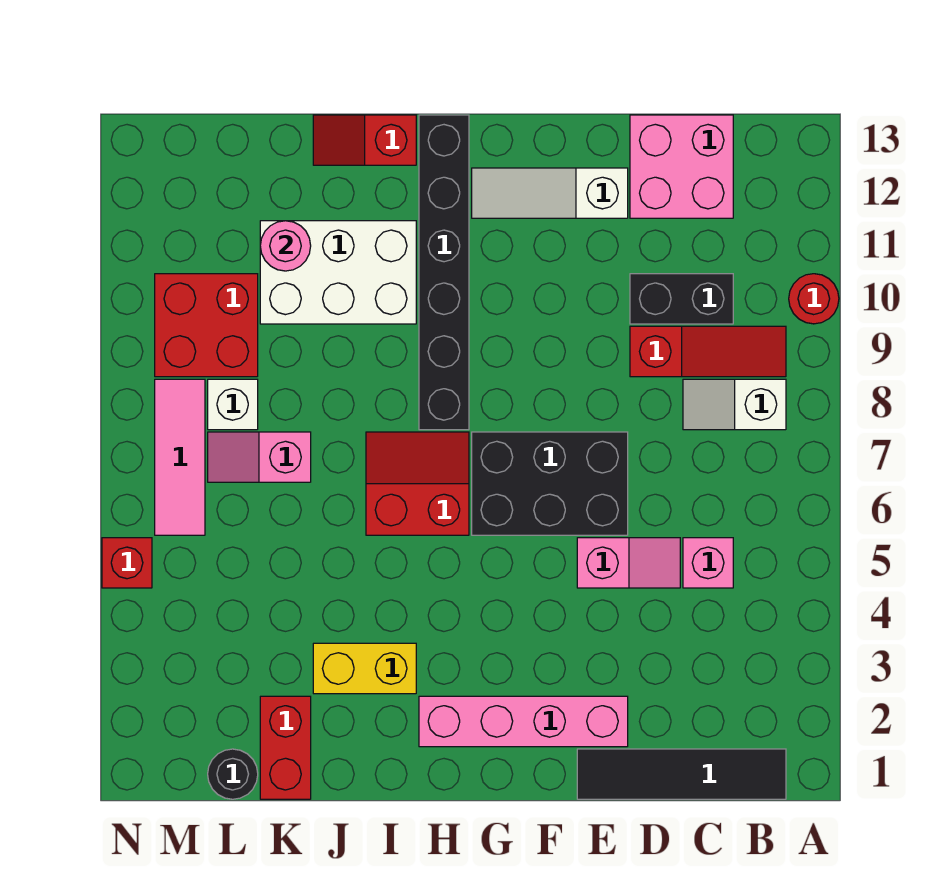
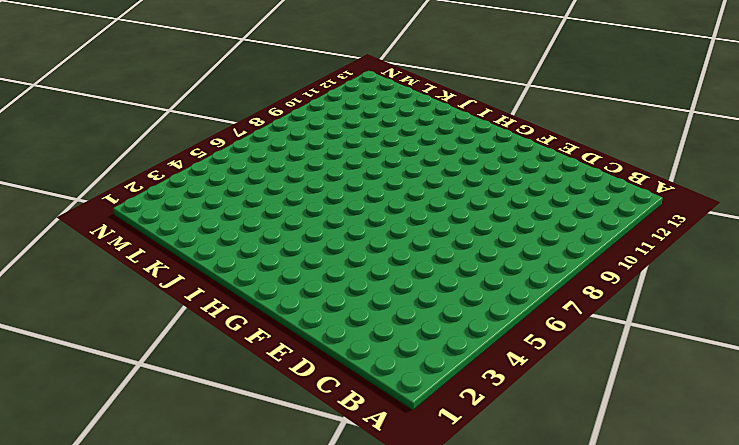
none -> red 1x1 round brick [789,274,839,324]
none -> black 1x4 tile [577,749,786,799]
none -> white 1x2 slope [683,379,786,430]

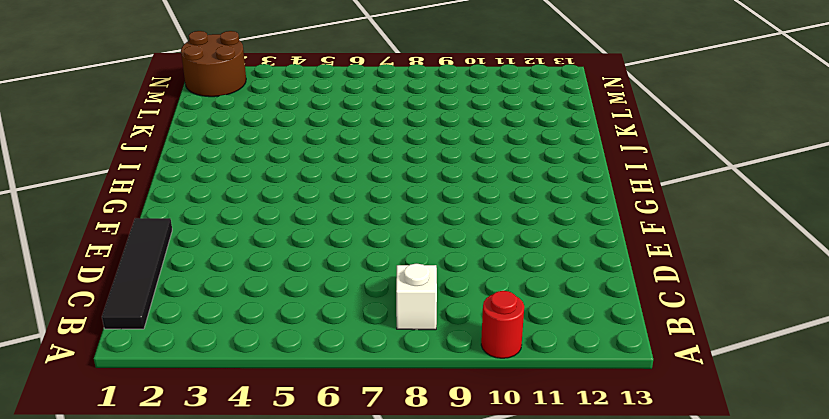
brown 2x2 round brick [181,31,246,97] -> none
none -> red 1x3 slope [630,326,786,377]
none -> pink 1x1 brick [683,538,733,588]
none -> black 1x2 brick [630,274,733,324]

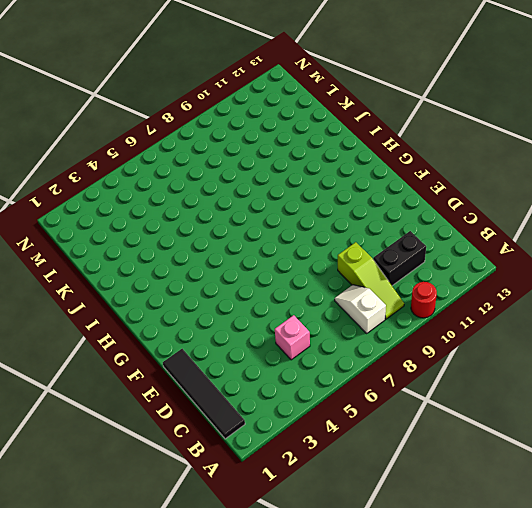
lime 1x3 slope [338,242,404,319] -> red 1x3 slope [630,326,786,377]
black 1x2 brick [373,231,426,286] -> black 1x2 brick turned to [630,274,733,324]
none -> pink 2x2 brick [630,115,733,218]
none -> pink 1x2 slope [577,538,680,588]
none -> pink 1x4 brick [419,696,628,747]

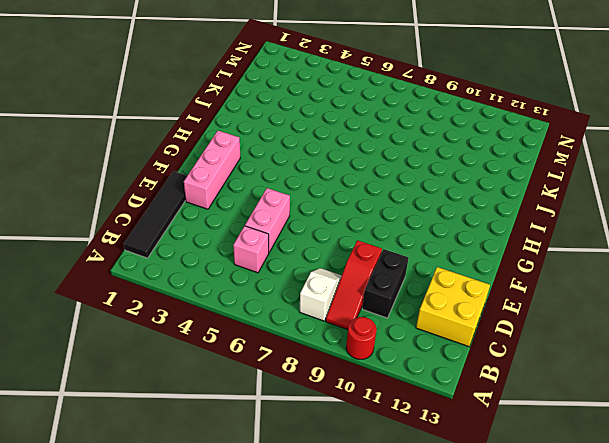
yellow 2x2 brick [416,267,490,347] -> pink 2x2 brick [630,115,733,218]
pink 1x2 brick [245,188,290,252] -> pink 1x2 slope [577,538,680,588]
pink 1x3 brick [184,131,240,209] -> pink 1x4 brick [419,696,628,747]
none -> black 2x3 brick [472,432,628,535]
none -> white 1x3 slope [472,168,628,218]
none -> red 2x2 slope [366,432,469,535]

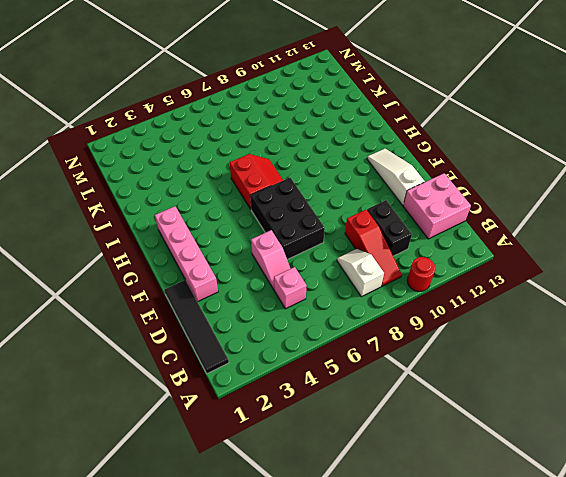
none -> black 1x6 brick [419,115,469,430]
none -> yellow 1x2 brick [313,643,416,694]
none -> white 2x3 brick [260,221,416,324]

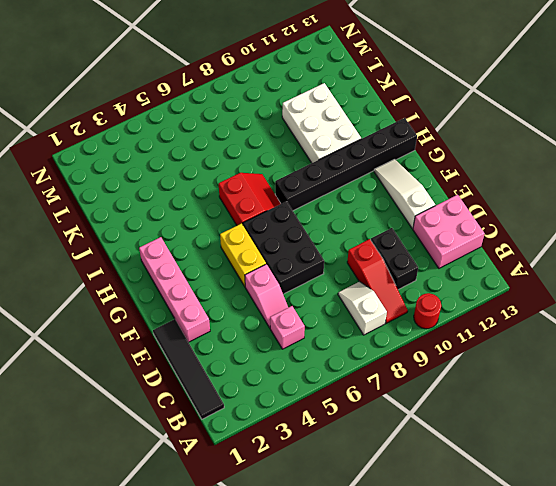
yellow 1x2 brick [220,224,266,286] -> yellow 1x2 brick moved to [313,643,416,694]
none -> red 1x2 slope [313,115,416,165]
none -> red 1x2 brick [260,696,311,799]
none -> pink 1x2 slope [208,432,311,482]

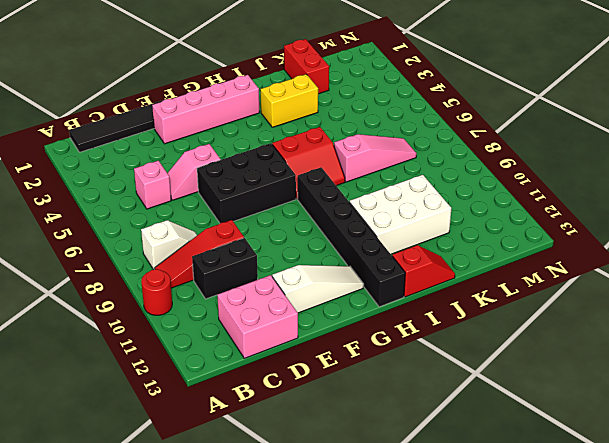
pink 1x3 slope [334,134,417,182] -> pink 1x2 slope [208,432,311,482]
none -> black 1x1 round brick [208,749,258,799]
none -> white 1x1 brick [208,379,258,430]
none -> red 2x2 brick [155,274,258,377]

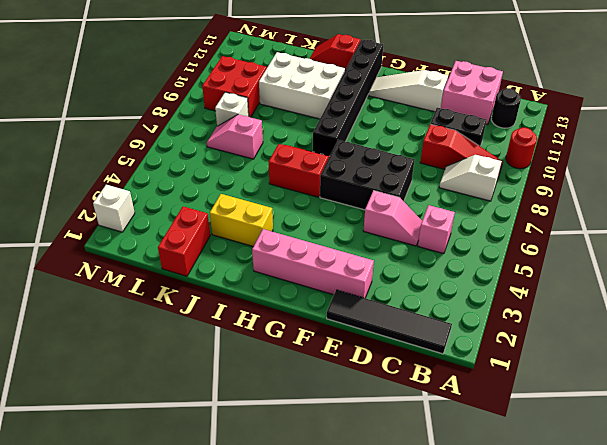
black 1x1 round brick [491,88,521,128] -> black 1x1 round brick moved to [208,749,258,799]
white 1x1 brick [93,185,135,232] -> none
none -> pink 1x3 tile [155,379,205,535]
none -> red 1x1 brick [102,538,152,588]
none -> pink 1x1 round brick [260,221,311,271]

